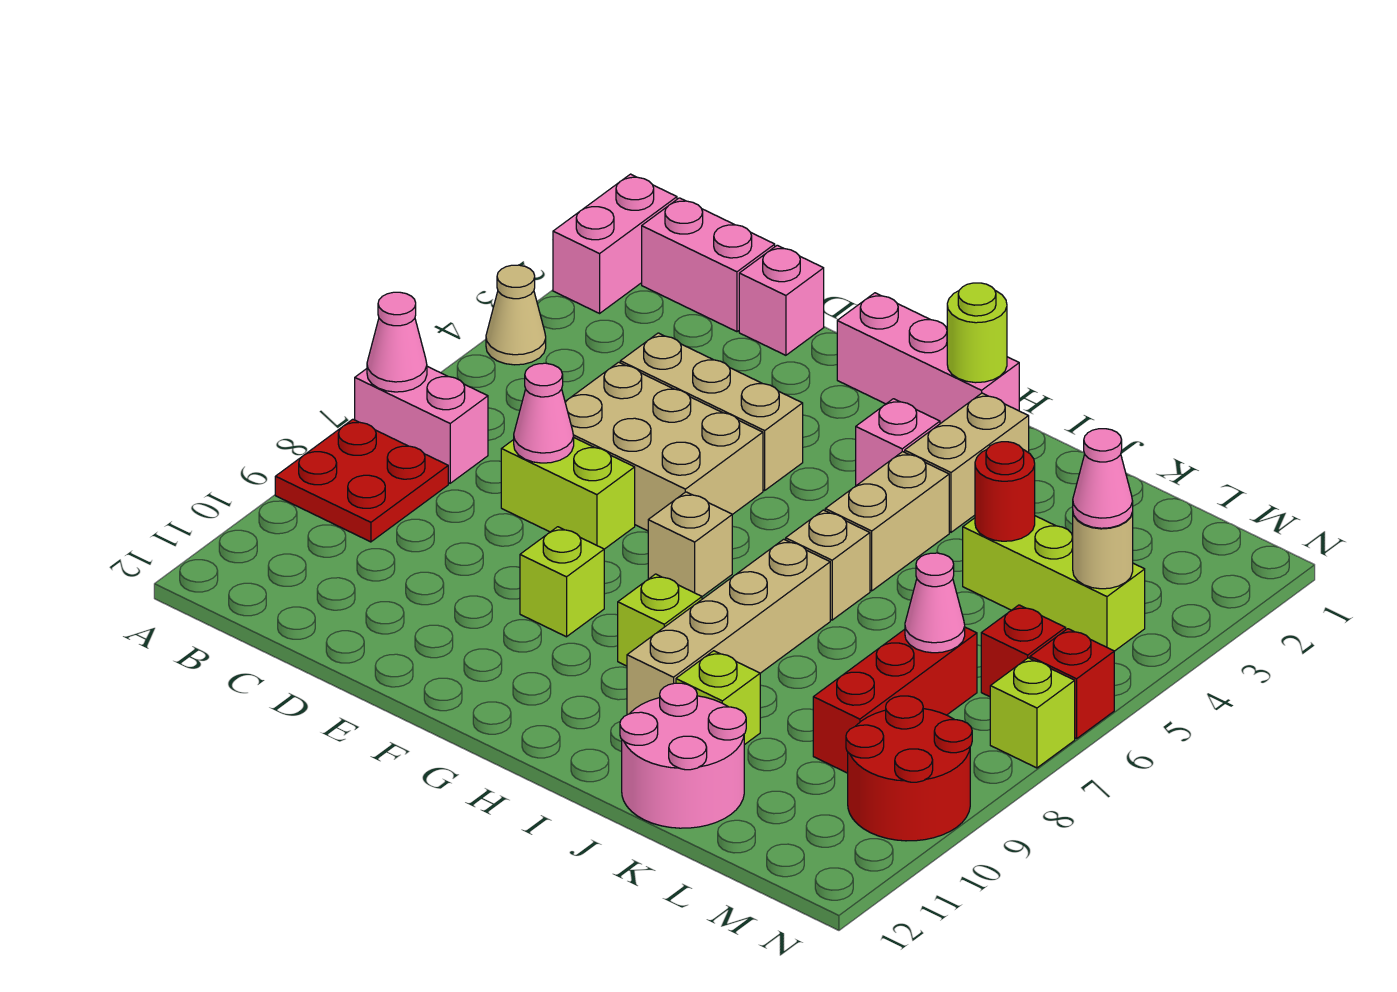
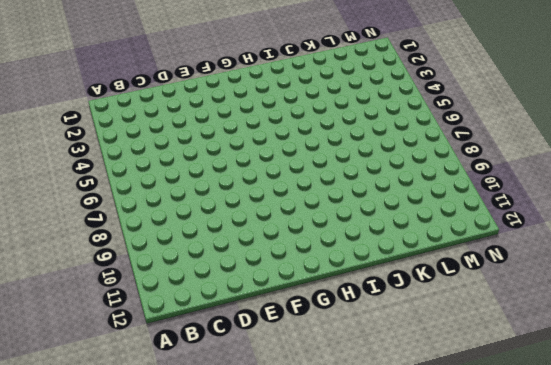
none -> pink 1x2 brick [553,174,677,313]
none -> tan 1x1 cone [486,265,546,365]
none -> pink 1x2 brick [355,366,488,483]
none -> red 2x2 plate [275,419,448,542]

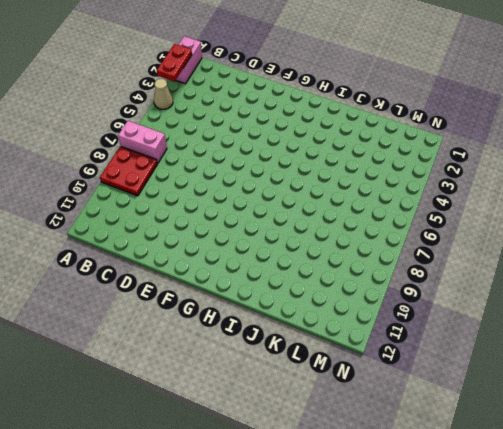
red 1x2 plate [157,44,192,81] -> none
none -> pink 1x2 brick [642,198,775,332]
none -> pink 1x1 brick [739,245,824,355]
none -> tan 1x3 brick [620,333,803,490]
none -> tan 2x3 brick [565,362,763,531]

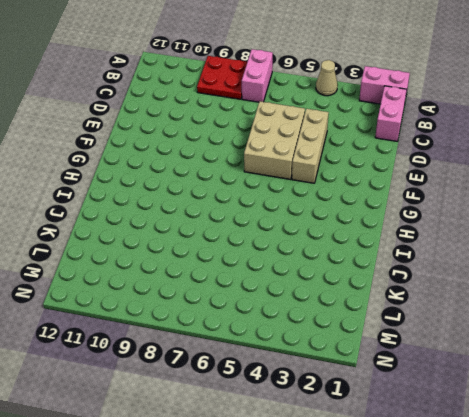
none -> pink 1x1 brick [739,245,824,355]
none -> lime 1x2 brick [501,438,635,549]
none -> pink 1x3 brick [837,293,1019,424]
none -> lime 1x1 brick [520,527,604,637]

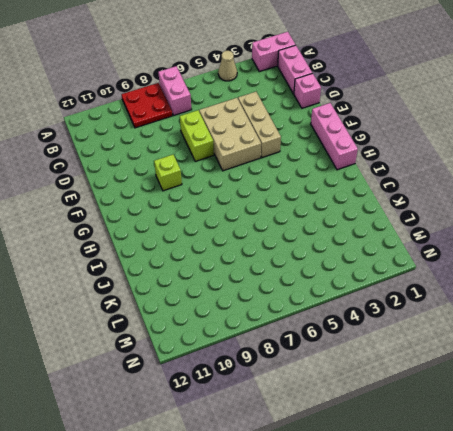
none -> tan 1x1 brick [648,492,732,596]
none -> pink 1x1 brick [856,399,940,486]
none -> lime 1x1 brick [618,574,702,666]
none -> tan 1x2 brick [905,393,1029,532]

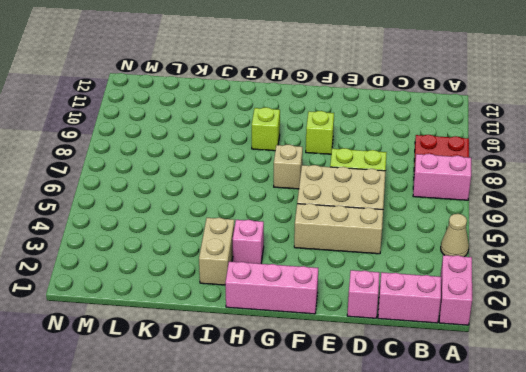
none -> tan 1x2 brick [825,452,949,591]
none -> tan 1x1 brick [786,510,870,620]
none -> tan 1x4 brick [627,539,830,715]
none -> lime 1x1 brick [676,651,760,745]

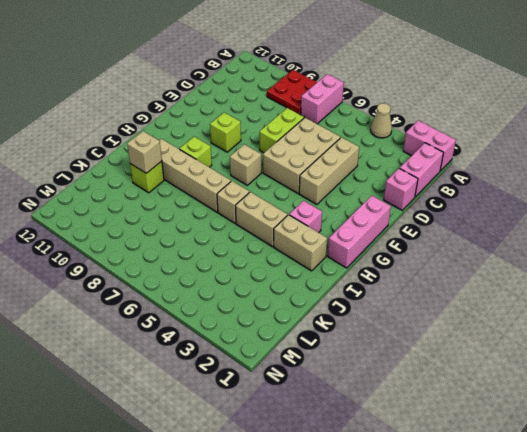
tan 1x1 brick [127,131,162,173] -> none
none -> pink 2x2 round brick [620,683,746,828]
none -> lime 1x3 brick [963,516,1145,651]
none -> red 1x3 brick [813,627,977,773]
none -> red 1x1 brick [981,605,1066,697]

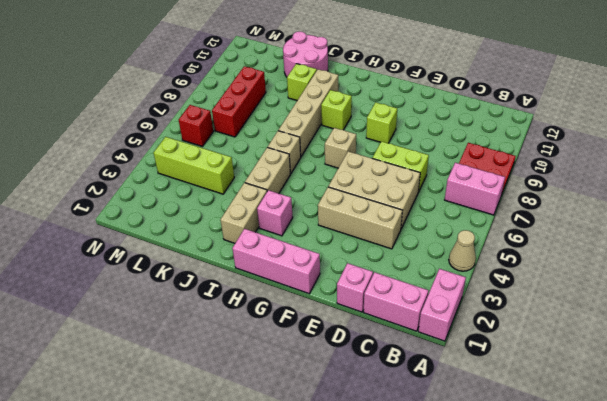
none -> red 2x2 round brick [846,696,972,841]
none -> red 1x1 brick [1030,629,1114,739]
none -> lime 1x1 brick [990,658,1075,768]
none -> pink 1x1 cone [367,292,427,392]

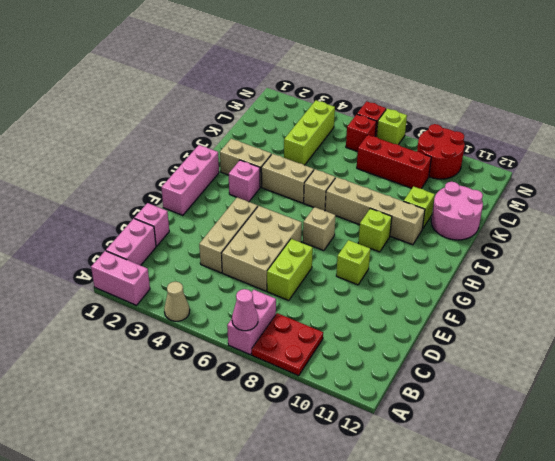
none -> pink 1x1 cone [514,363,574,463]
none -> lime 1x1 round brick [947,283,1007,383]
none -> red 1x1 round brick [975,442,1035,541]
none -> pink 1x1 cone [905,553,965,653]

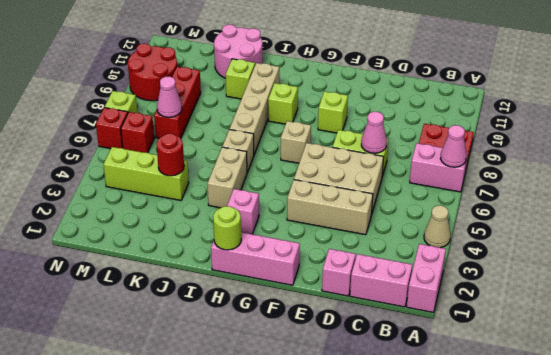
none -> tan 1x2 brick [905,393,1029,532]
none -> tan 1x1 round brick [1073,512,1133,589]
none -> pink 1x1 cone [1073,429,1133,528]

